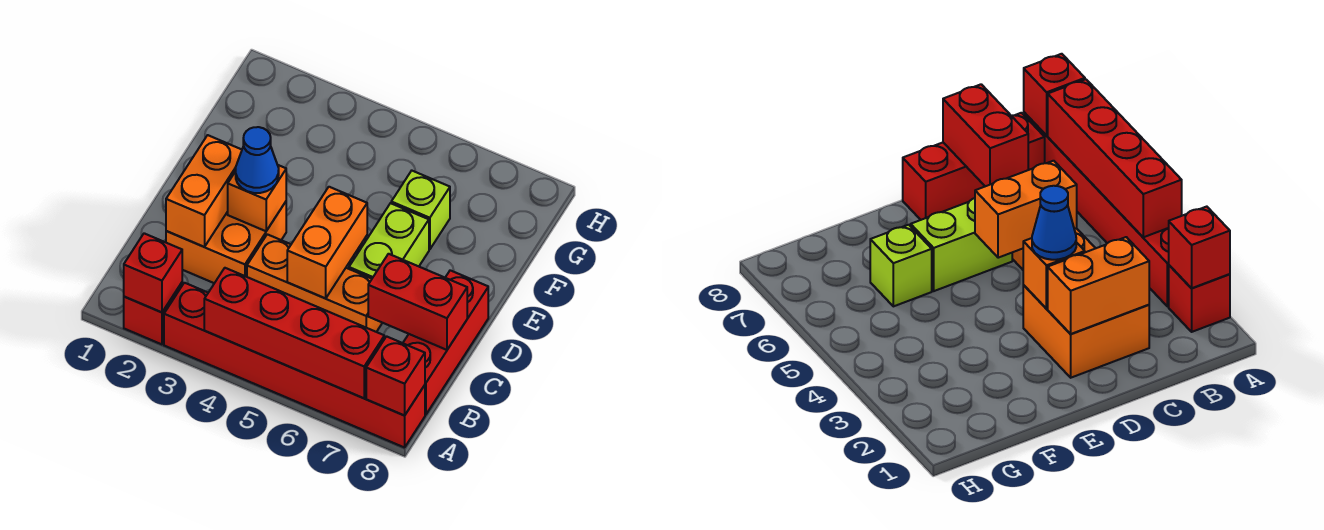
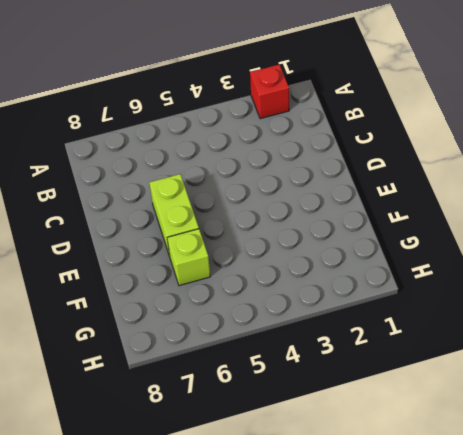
none -> red 1x6 brick [164,283,425,448]
none -> red 1x3 brick [403,270,488,415]
none -> orange 2x2 brick [166,202,286,283]

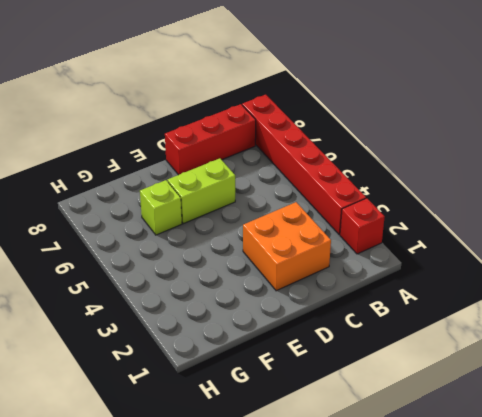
none -> orange 1x3 brick [247,234,382,332]
none -> red 1x1 brick [124,233,182,312]
none -> red 1x4 brick [204,268,384,398]

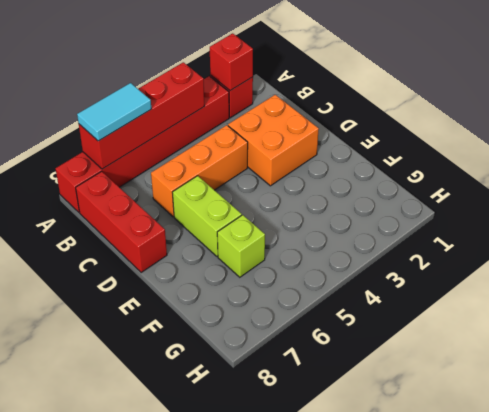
cyan 1x2 tile [77,83,151,141] -> none
none -> red 1x1 brick [366,336,425,416]
none -> orange 1x2 brick [166,135,242,247]
none -> orange 1x2 brick [287,187,367,298]

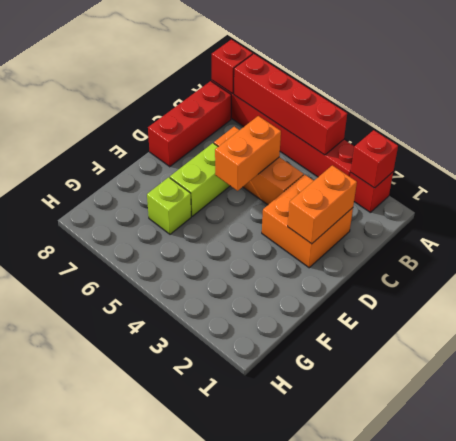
none -> red 1x2 brick [368,254,467,350]
none -> orange 1x1 brick [228,165,286,231]
none -> blue 1x1 cone [236,127,279,193]

